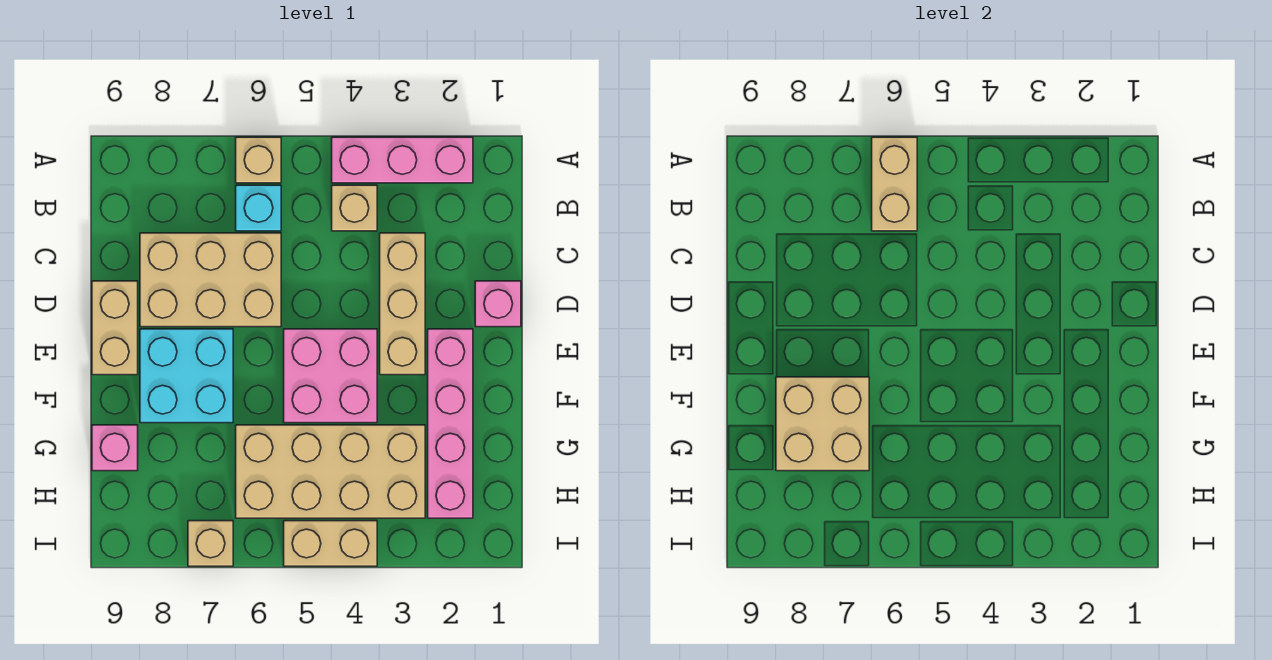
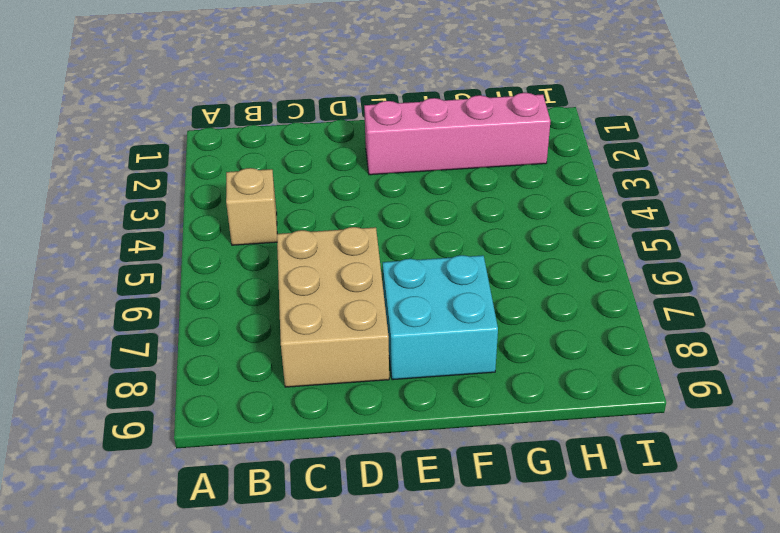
none -> pink 1x3 brick [332,137,473,183]
none -> tan 1x1 brick [236,137,281,183]
none -> cyan 1x1 brick [236,185,281,231]

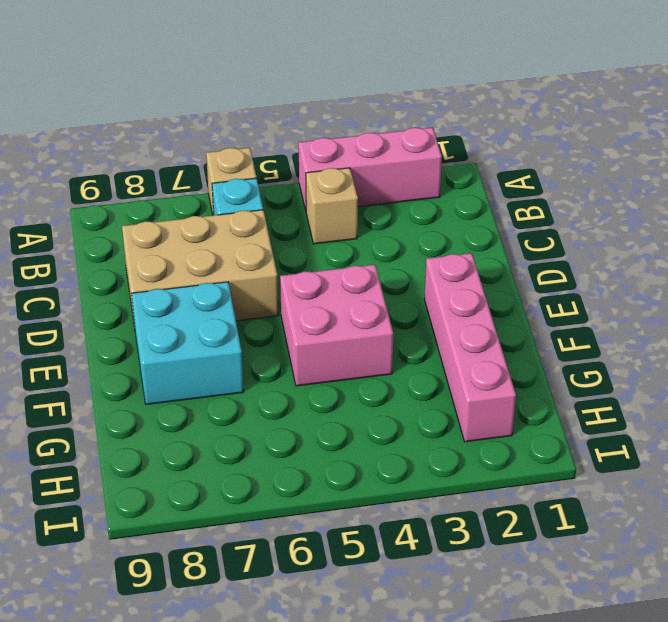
none -> tan 1x3 brick [380,233,425,375]
none -> pink 1x1 brick [475,281,521,327]
none -> tan 1x2 brick [92,281,138,375]

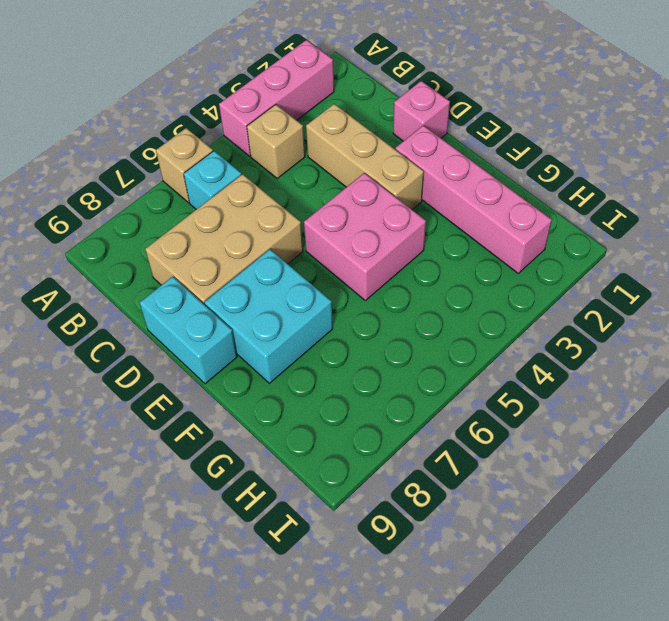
cyan 1x2 brick [140,276,237,384] -> tan 1x2 brick [92,281,138,375]
none -> tan 2x4 brick [236,425,425,518]
none -> pink 1x1 brick [92,425,138,471]
none -> tan 1x2 brick [284,521,377,566]

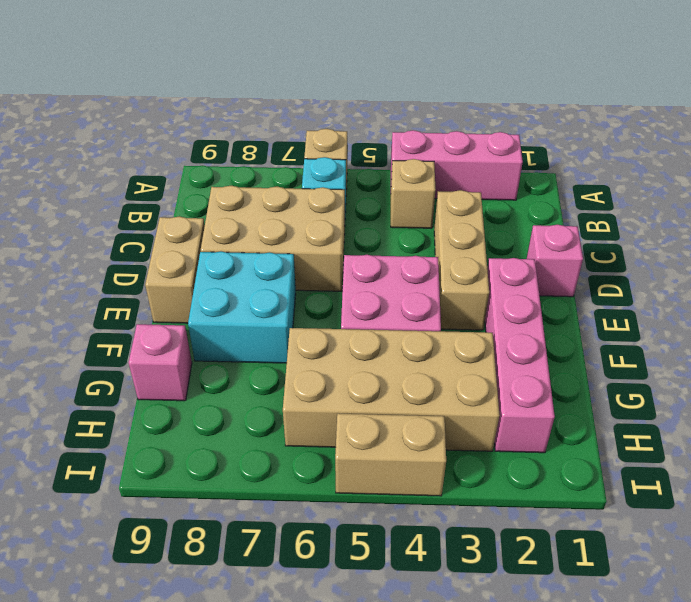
none -> tan 1x1 brick [188,521,233,566]
none -> tan 1x2 brick [872,137,917,231]
none -> tan 2x2 brick [776,377,869,471]

